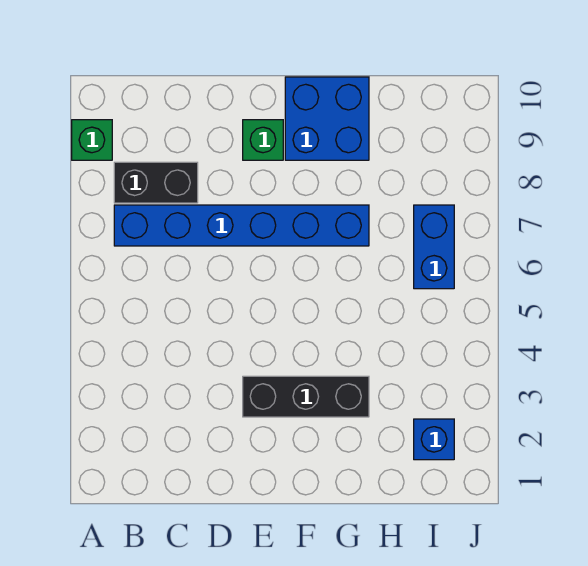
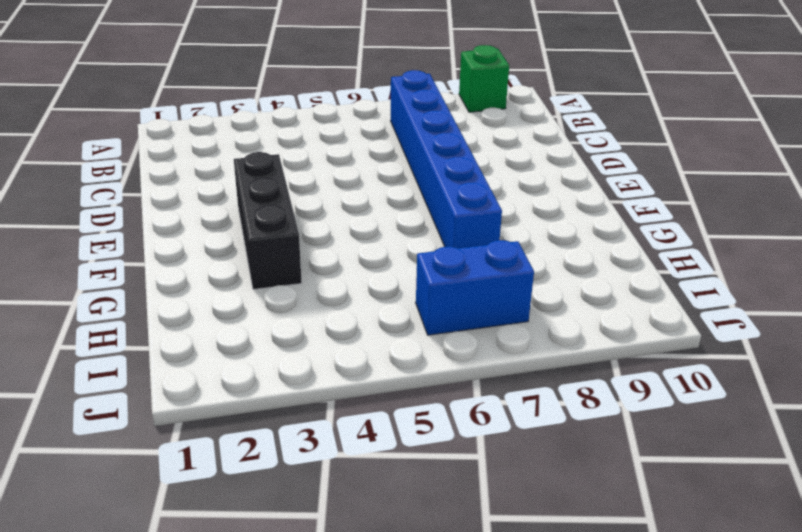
none -> black 1x2 brick [114,162,198,203]
none -> green 1x1 brick [243,120,283,160]

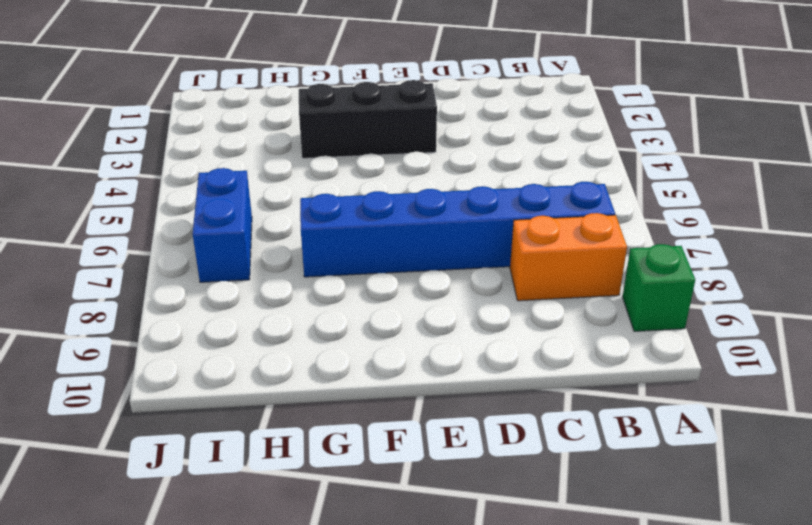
orange 1x2 brick [510,213,627,301] -> black 1x2 brick [114,162,198,203]
none -> green 1x1 brick [243,120,283,160]
none -> blue 2x2 brick [285,77,369,160]

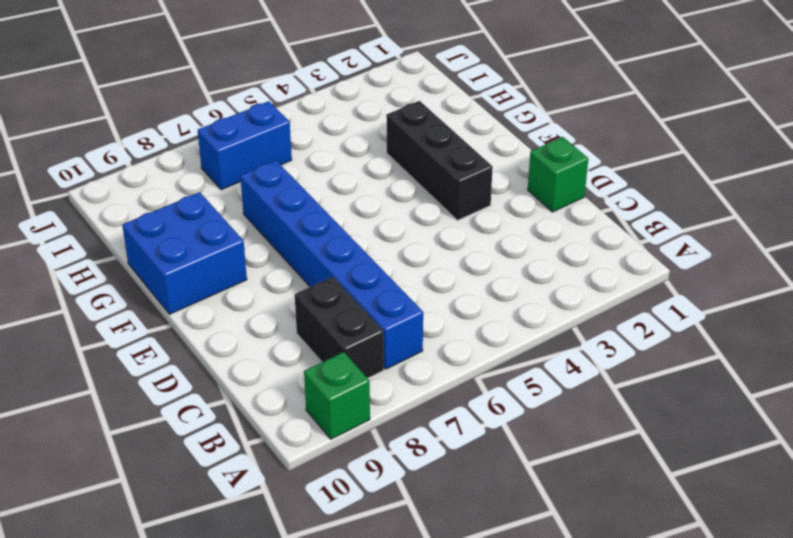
green 1x1 brick [528,137,588,212] -> green 1x1 brick moved to [243,120,283,160]
none -> blue 1x1 brick [414,419,454,460]

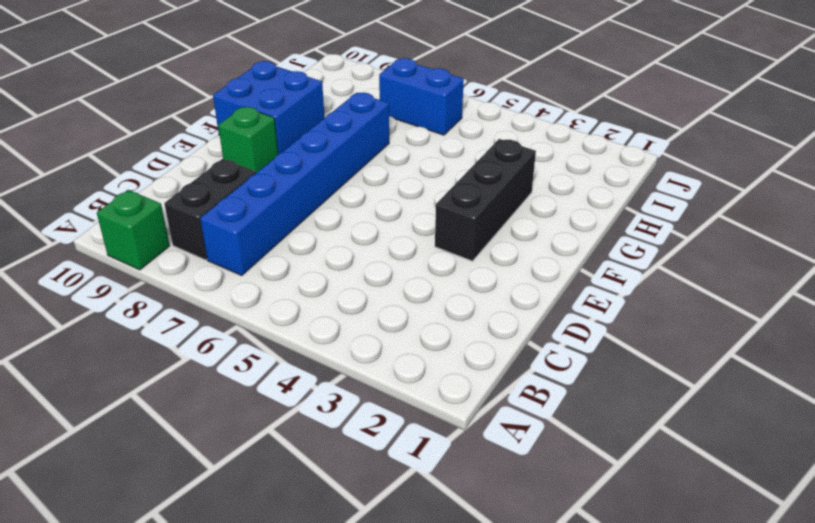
none -> blue 1x1 brick [414,419,454,460]

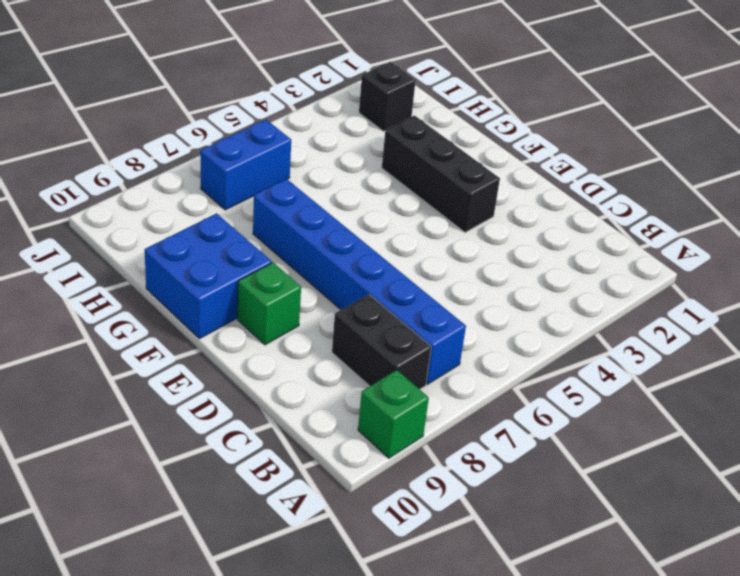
black 1x1 brick [359,62,416,131] -> blue 1x1 brick [414,419,454,460]

